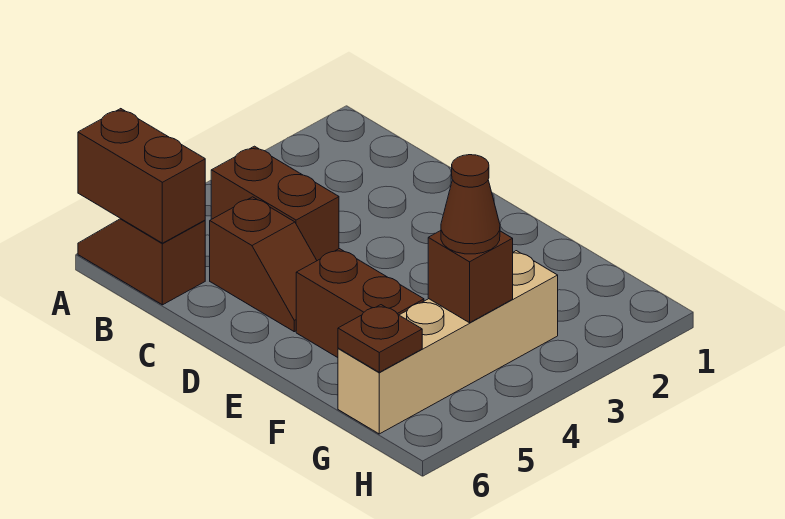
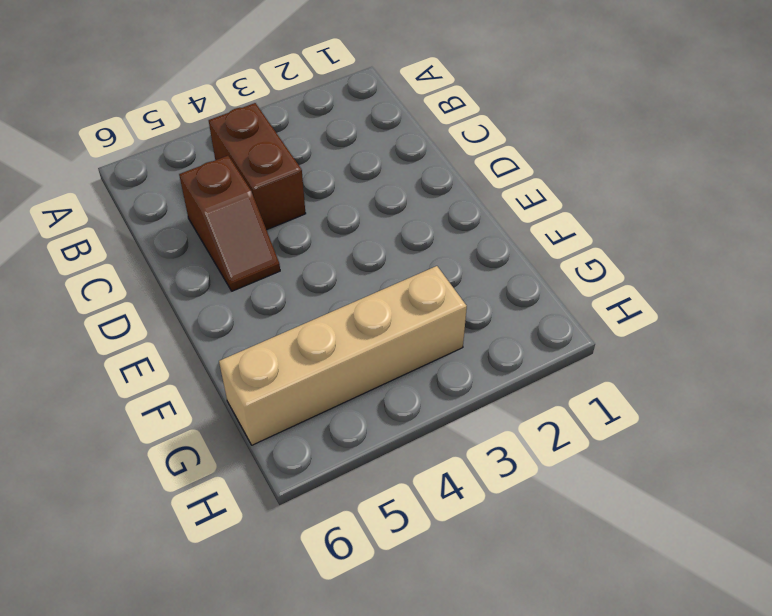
none -> brown 1x2 slope [78,219,205,305]
none -> brown 1x2 brick [296,249,424,358]

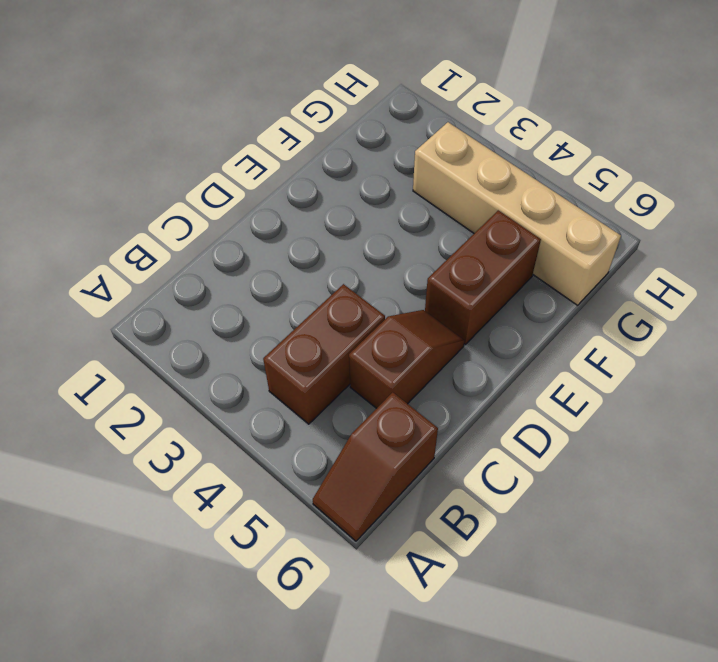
none -> brown 1x2 brick [78,109,205,243]
none -> brown 1x1 brick [428,231,513,323]

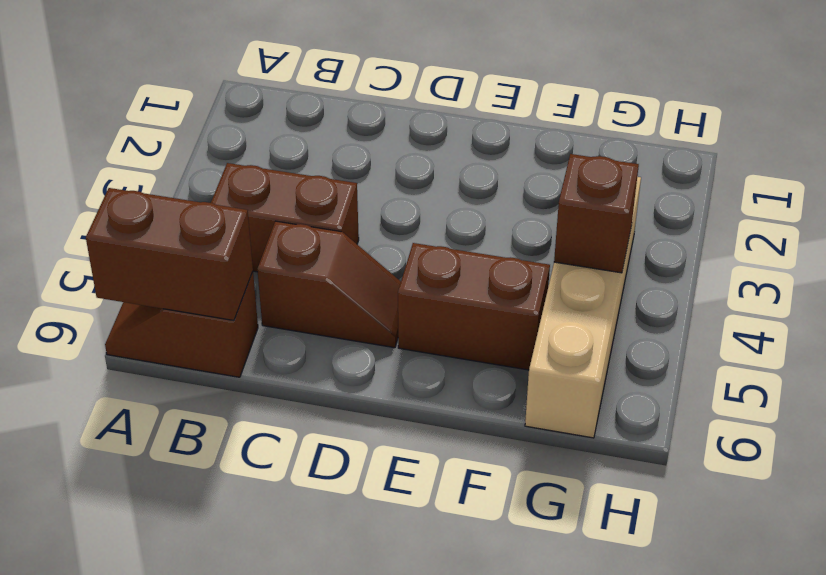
none -> brown 1x1 plate [338,305,422,372]
none -> brown 1x1 cone [441,155,500,254]

